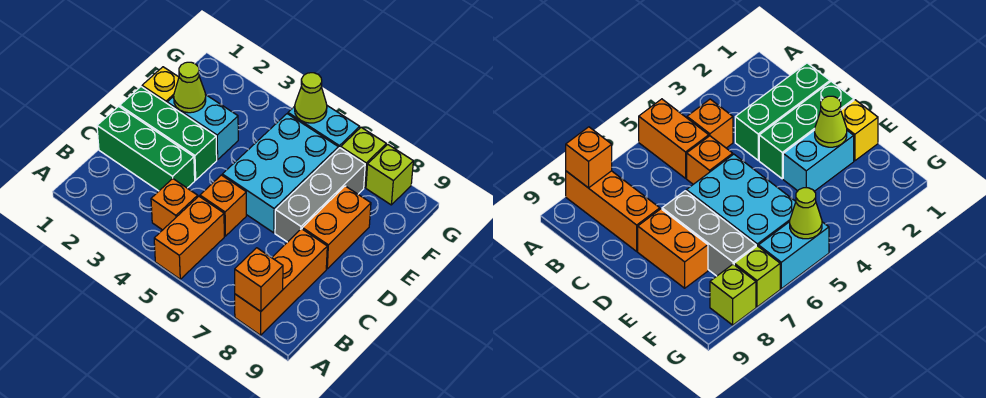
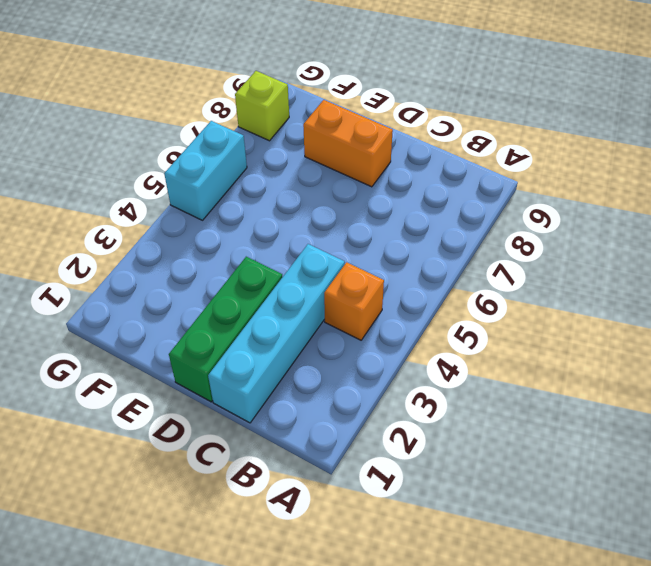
cyan 1x4 brick [208,244,345,423] -> green 1x3 brick [97,106,195,191]
none -> orange 1x2 brick [154,196,224,279]
none -> orange 1x3 brick [235,229,327,335]
none -> orange 1x1 brick [200,175,246,236]

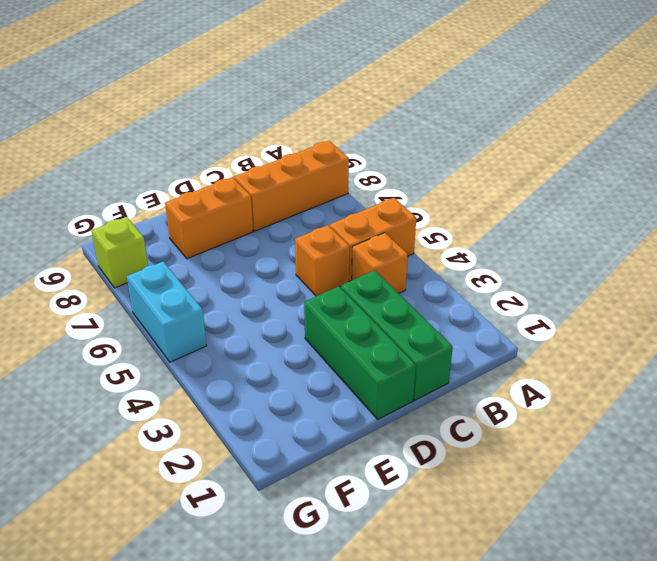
none -> cyan 2x3 brick [222,114,338,233]
none -> grey 1x3 brick [275,148,365,242]
none -> yellow 1x1 brick [142,67,179,103]

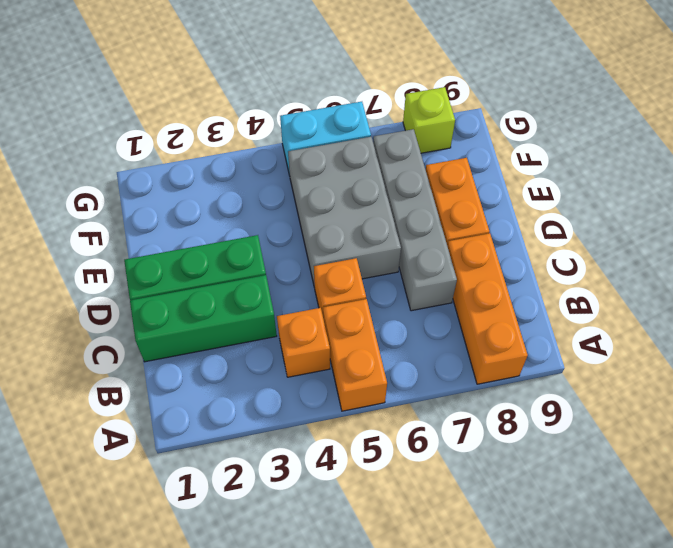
grey 1x4 brick [373,129,457,311] -> grey 1x3 brick [275,148,365,242]
grey 2x3 brick [288,137,401,288] -> cyan 2x3 brick [222,114,338,233]
none -> yellow 1x1 brick [142,67,179,103]
none -> cyan 1x2 brick [167,94,238,160]
none -> lime 1x1 brick [341,127,386,187]

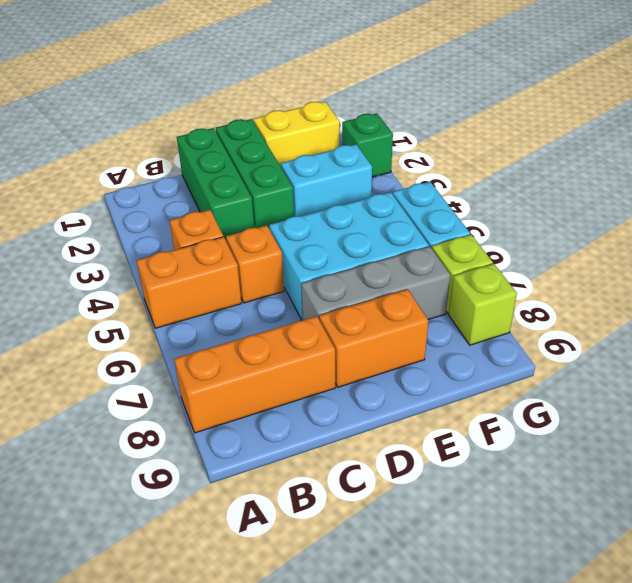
yellow 1x2 brick [254,102,340,166] -> yellow 1x1 brick [142,67,179,103]
cyan 1x2 brick [281,144,372,216] -> cyan 1x2 brick turned to [167,94,238,160]
green 1x1 brick [342,113,393,177] -> none
none -> orange 1x1 brick [235,248,283,311]
none -> lime 1x1 cone [174,62,206,113]
none -> lime 1x1 cone [295,73,327,123]

